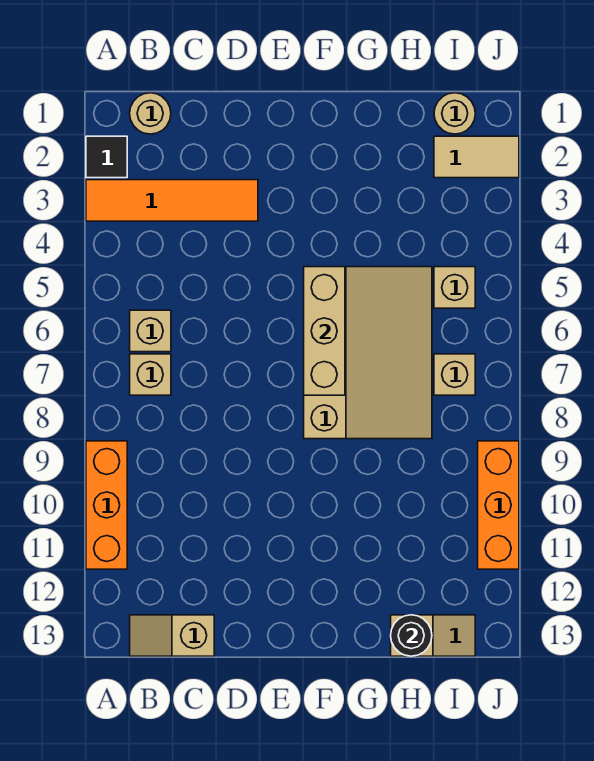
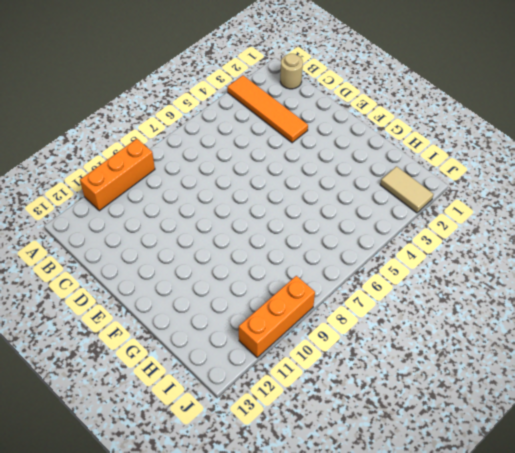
none -> black 1x1 tile [86,136,127,178]
none -> tan 1x1 brick [130,310,171,352]
none -> tan 1x1 brick [130,354,171,395]

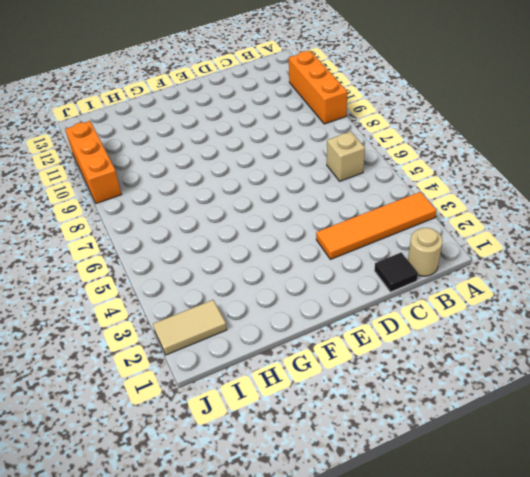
black 1x1 tile [374,253,418,292] -> black 1x1 tile moved to [86,136,127,178]
none -> tan 1x1 brick [130,354,171,395]
none -> tan 1x2 slope [130,615,214,656]
none -> tan 3x4 slope [304,267,432,439]

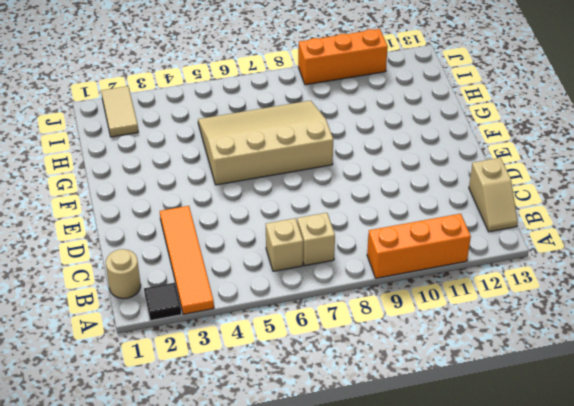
none -> tan 1x2 slope [391,615,475,656]
none -> tan 1x1 round brick [434,93,475,134]
none -> tan 1x1 brick [434,267,475,308]

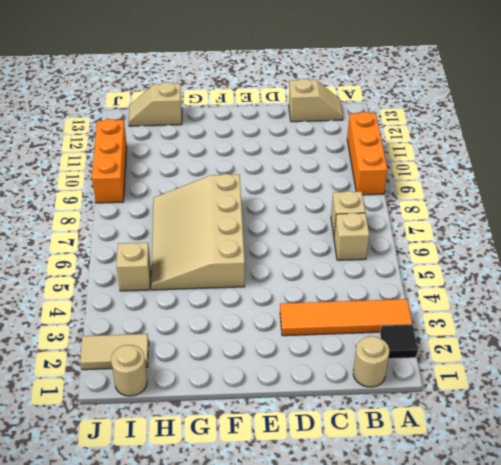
none -> tan 1x1 brick [434,354,475,395]
none -> tan 1x3 brick [304,267,345,395]
none -> black 1x1 round brick [391,615,432,656]

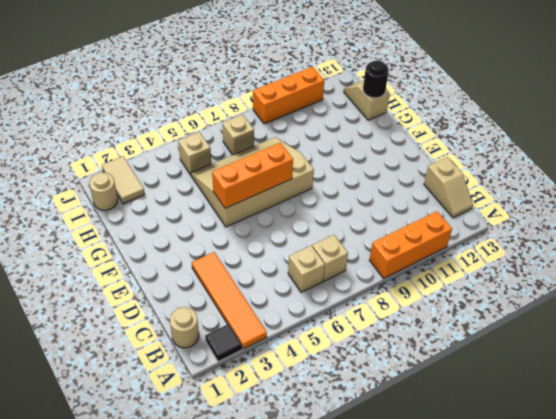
orange 1x3 brick [212,143,293,208] -> tan 1x3 brick [304,267,345,395]

